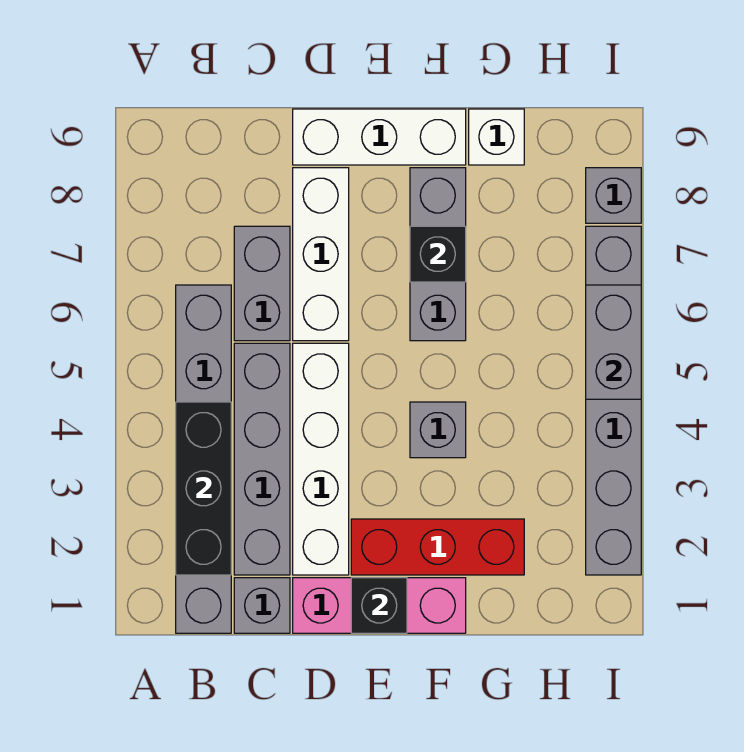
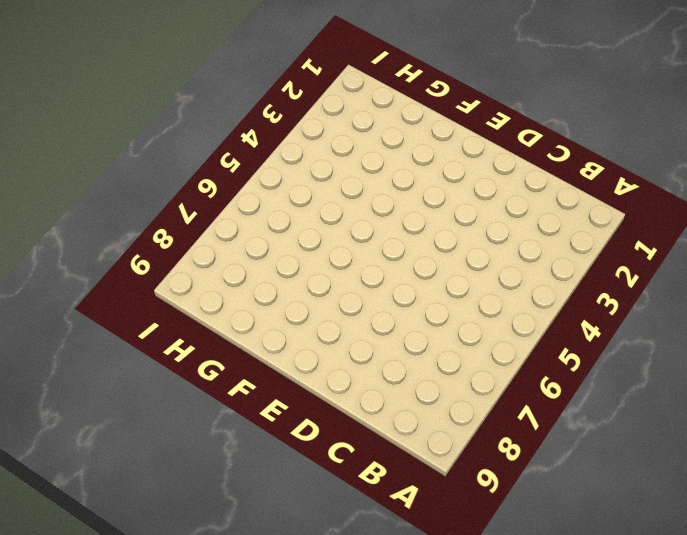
none -> grey 1x6 brick [176,285,231,633]
none -> grey 1x1 brick [234,578,290,633]
none -> grey 1x4 brick [234,343,290,575]

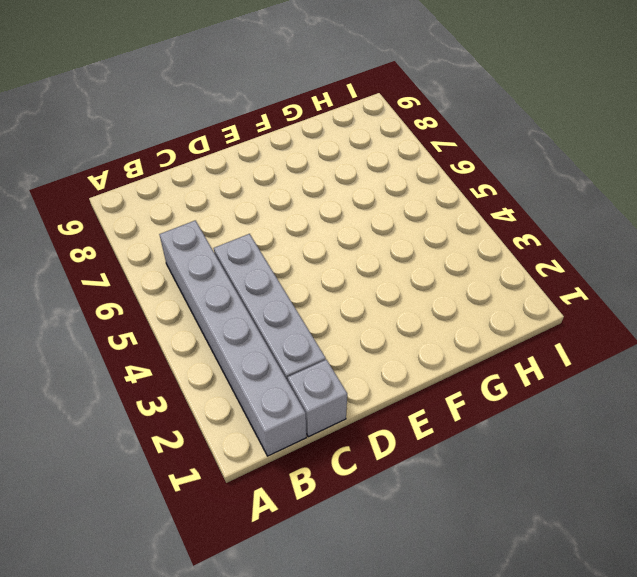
none -> grey 1x2 brick [234,226,290,341]
none -> pink 1x3 brick [293,578,466,633]
none -> white 1x4 brick [293,343,349,575]

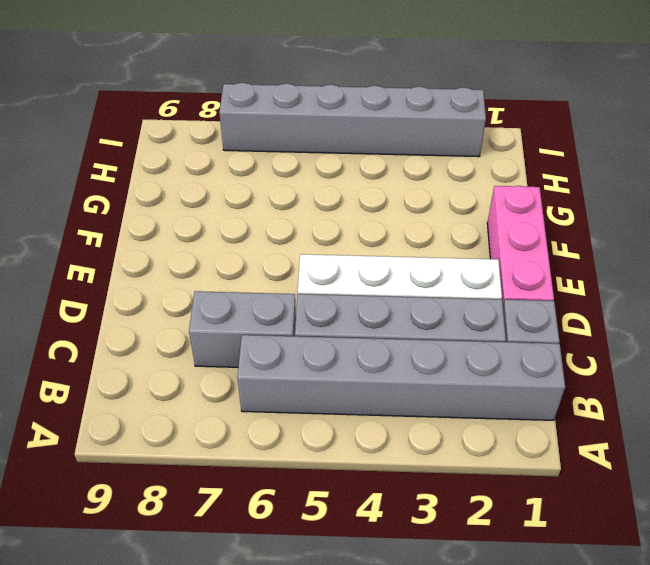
none -> white 1x3 brick [293,168,349,341]
none -> white 1x3 brick [293,109,466,165]
none -> red 1x3 brick [351,519,524,575]

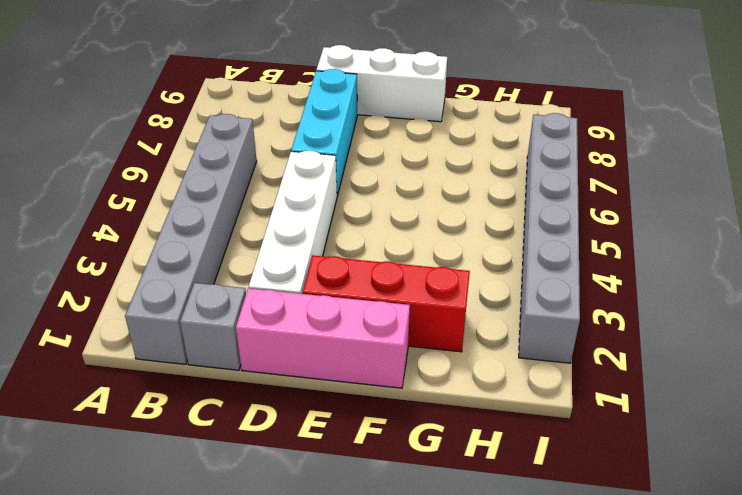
cyan 1x3 brick [291,69,357,196] -> white 1x3 brick [293,168,349,341]
none -> grey 1x4 brick [234,343,290,575]
none -> grey 1x2 brick [234,226,290,341]
none -> grey 1x1 brick [410,402,466,458]

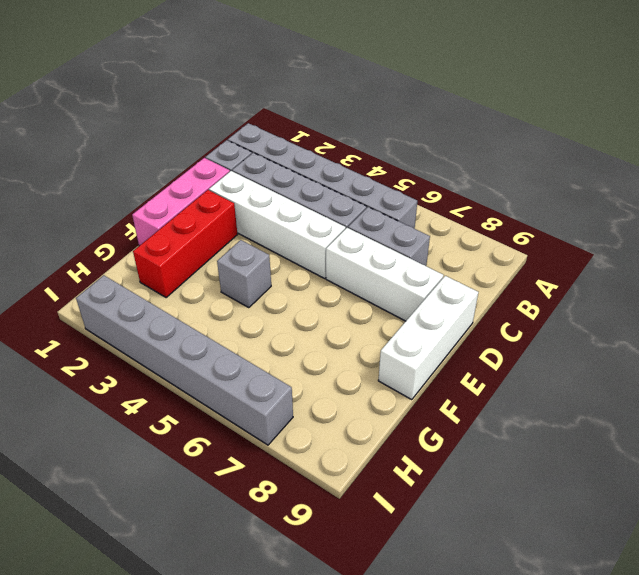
none -> grey 1x3 brick [410,168,466,341]
none -> white 1x1 brick [469,109,524,165]
none -> grey 1x1 brick [586,168,641,223]

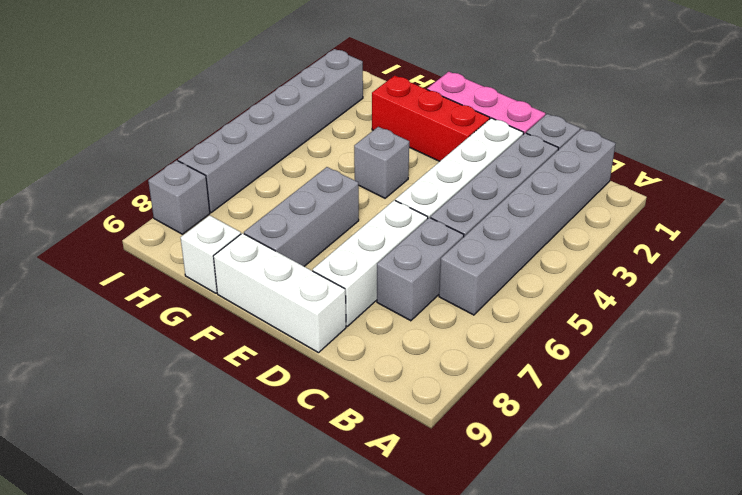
none -> black 1x3 brick [176,402,231,575]
none -> black 1x1 brick [351,578,407,633]
none -> black 1x1 brick [410,226,466,282]

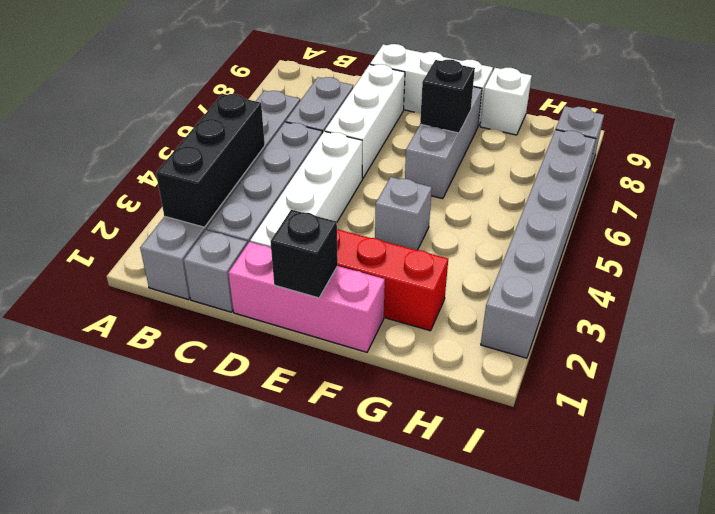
none -> grey 1x2 brick [586,285,641,399]

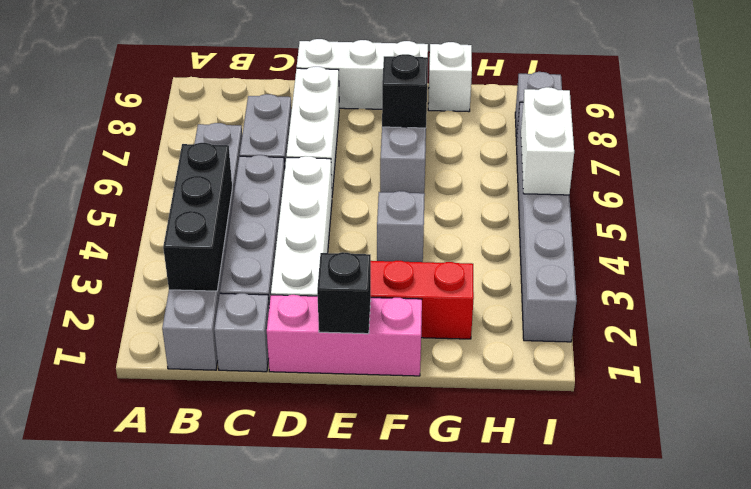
white 1x2 brick [521,87,574,195] -> grey 1x2 brick [586,285,641,399]

